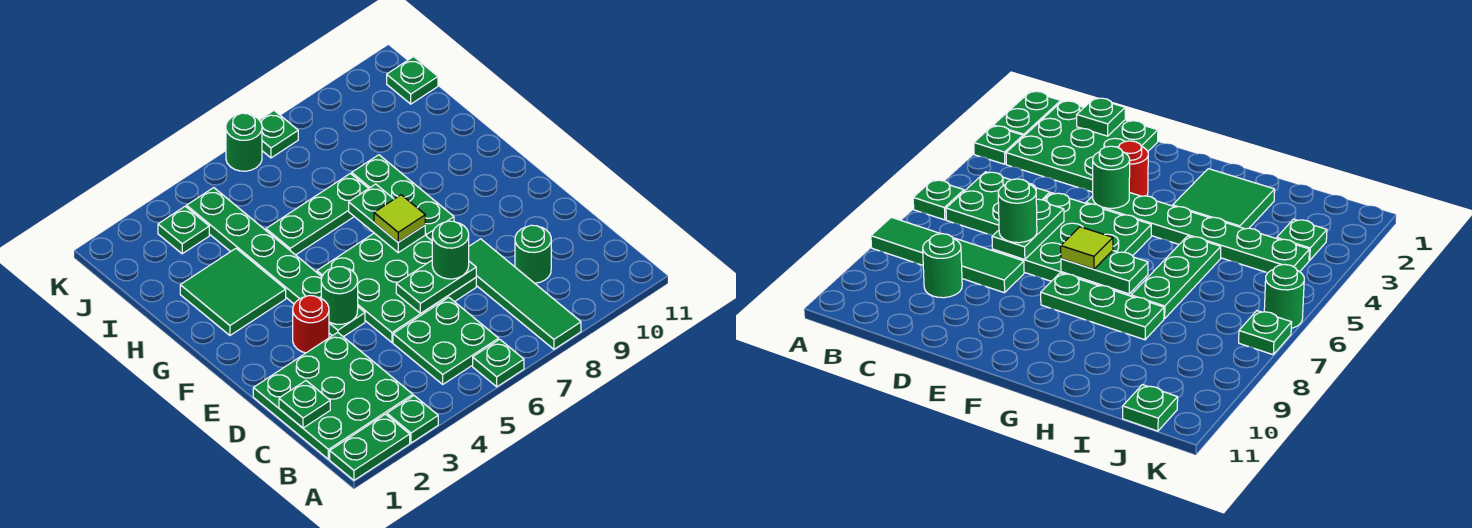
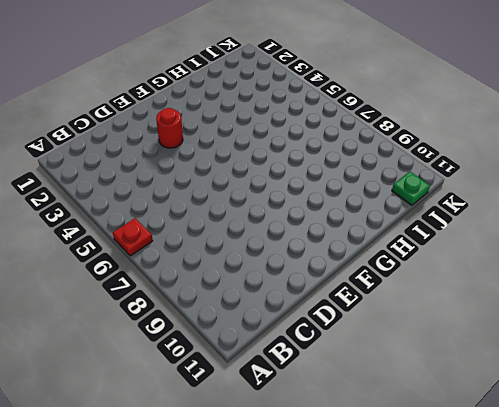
red 1x1 plate [113,218,153,256] -> green 1x1 plate [473,339,524,387]
none -> green 1x2 plate [330,414,410,480]
none -> green 1x1 plate [387,396,438,443]
none -> green 1x4 tile [469,239,581,349]

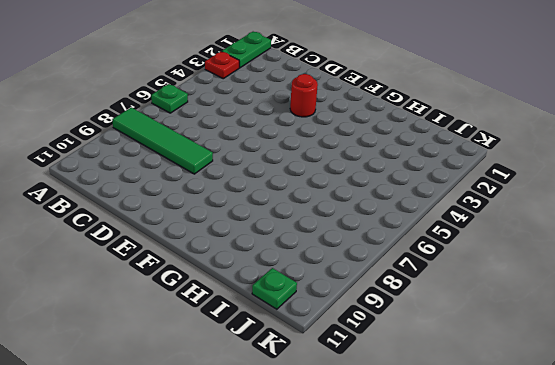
red 1x1 plate [205,51,239,79] -> green 1x1 plate [387,396,438,443]
none -> green 3x3 plate [253,332,413,459]
none -> green 2x2 plate [393,297,499,384]
none -> green 1x1 round brick [515,225,551,283]

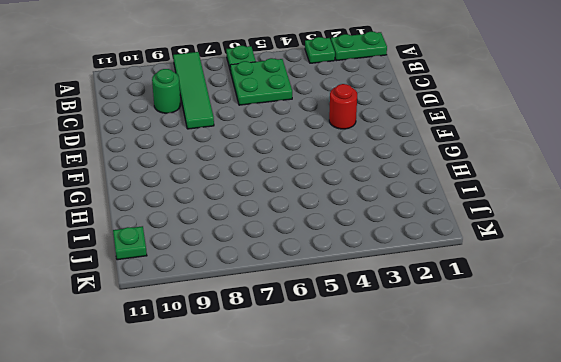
none -> green 3x3 plate [253,332,413,459]
none -> green 3x3 plate [317,233,476,342]
none -> green 1x6 plate [187,188,365,337]

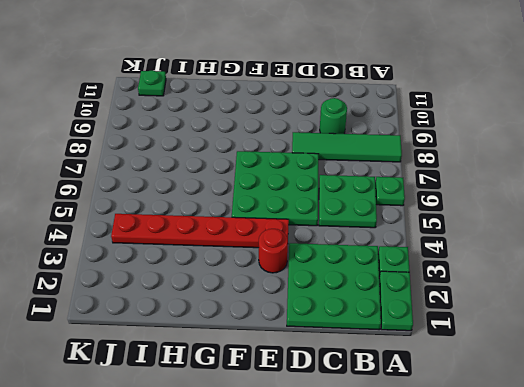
red 1x6 plate [111,214,289,248] -> green 1x6 plate [187,188,365,337]
none -> green 1x3 plate [352,155,454,240]
none -> green 2x2 tile [180,249,286,335]
none -> green 1x3 plate [266,173,369,255]

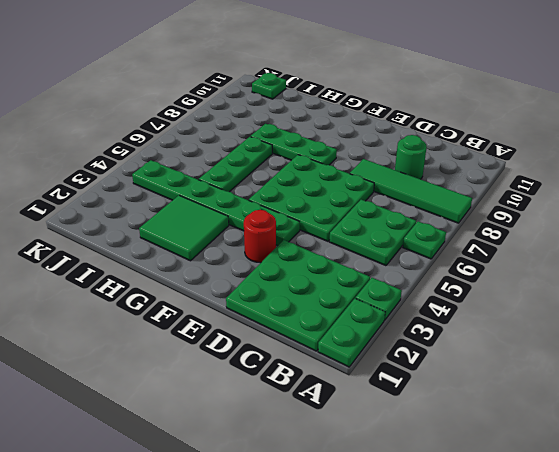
none -> green 1x1 plate [158,206,209,254]
none -> green 1x1 round brick [226,113,262,171]
none -> green 1x1 plate [260,111,298,158]

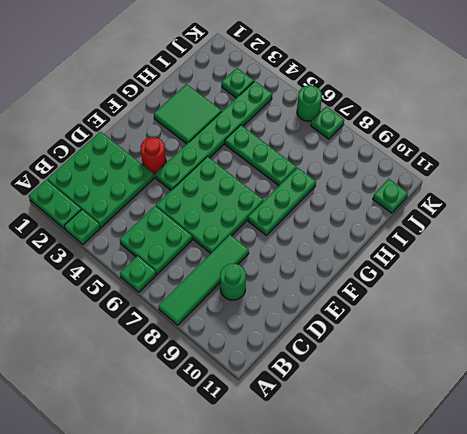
none -> green 1x1 plate [279,381,330,428]
none -> green 1x2 plate [396,261,476,313]
none -> green 1x1 round brick [321,267,358,324]

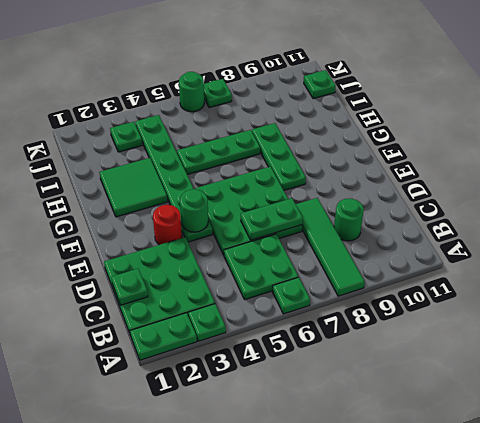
none -> green 1x2 plate [349,184,425,253]
none -> green 1x1 round brick [432,221,469,279]
none -> lime 1x1 tile [374,195,425,242]

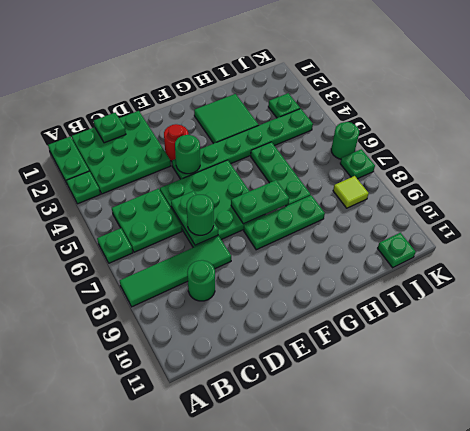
lime 1x1 tile [333,176,369,208] -> lime 1x1 tile moved to [374,195,425,242]

